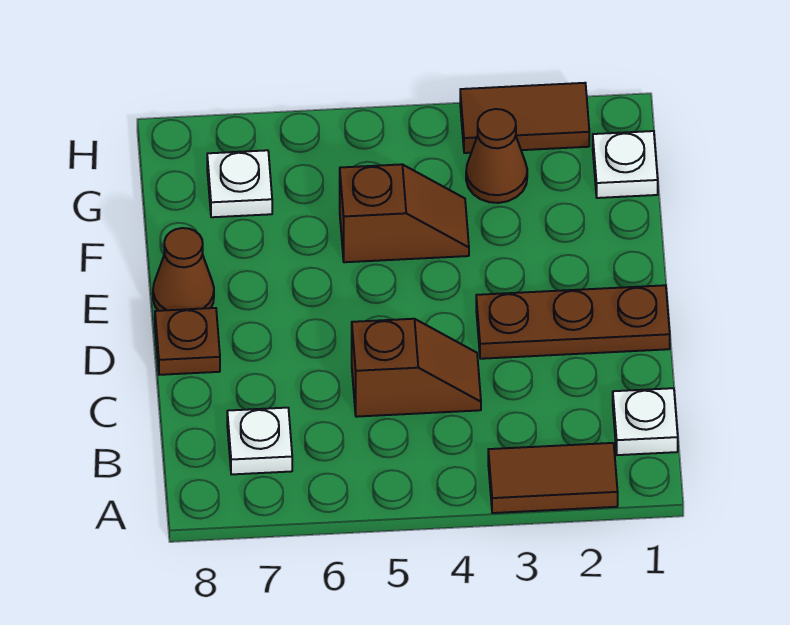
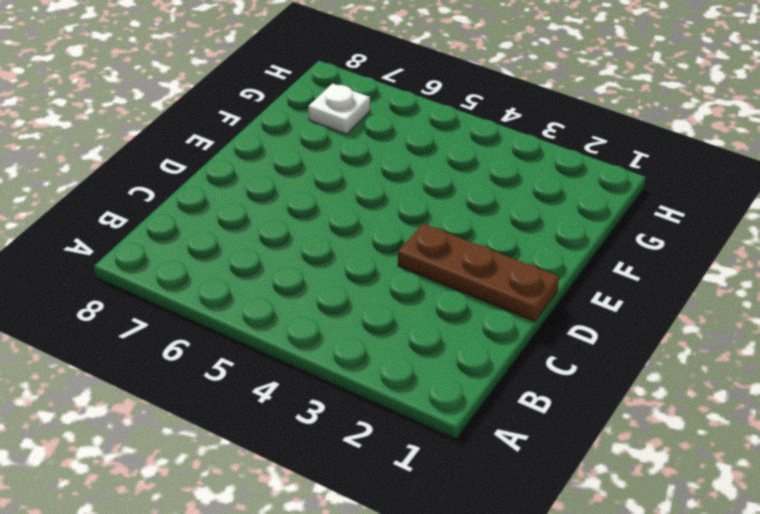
none -> brown 1x2 tile [488,443,618,513]
none -> white 1x1 plate [613,388,678,455]
none -> white 1x1 plate [227,408,292,474]

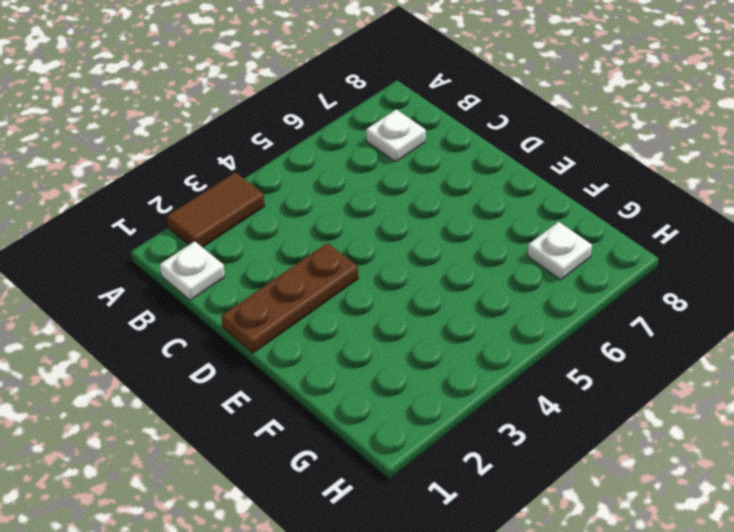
none -> brown 1x2 slope [352,319,481,417]
none -> brown 1x1 plate [155,308,220,375]
none -> brown 1x1 cone [153,228,214,311]

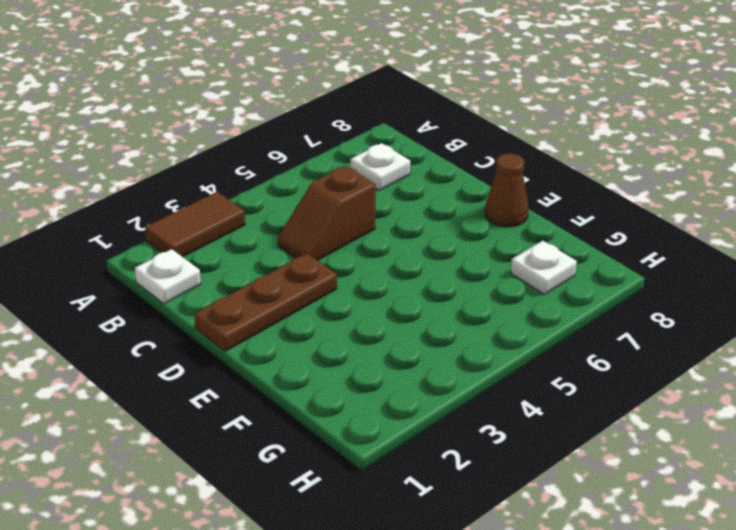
none -> brown 1x1 plate [155,308,220,375]
none -> brown 1x2 slope [340,164,469,262]
none -> white 1x1 plate [593,131,658,198]

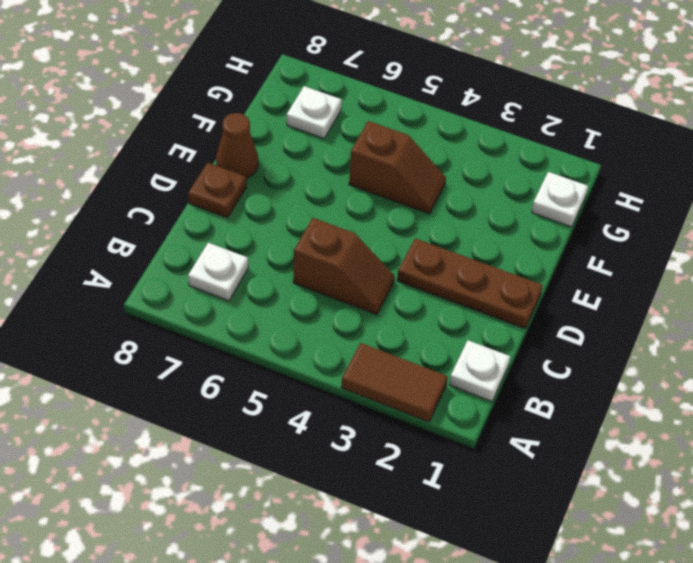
none -> brown 1x1 cone [466,109,527,203]
none -> brown 1x2 tile [460,83,589,153]

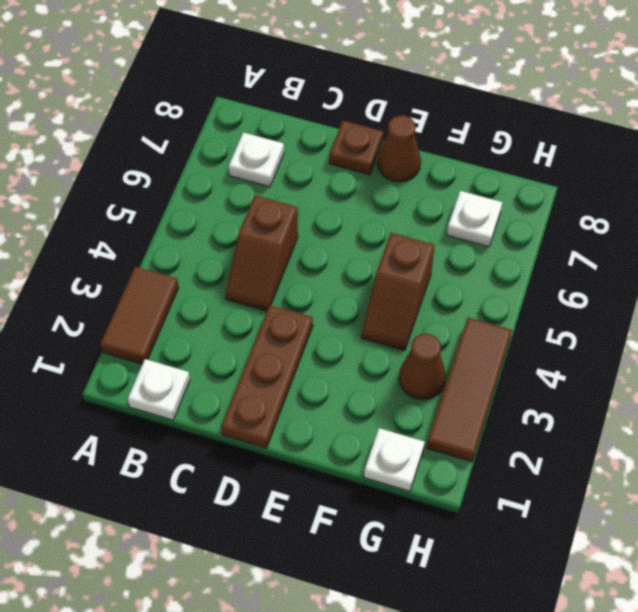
brown 1x3 tile [427,318,512,462] -> brown 1x2 tile [460,83,589,153]

